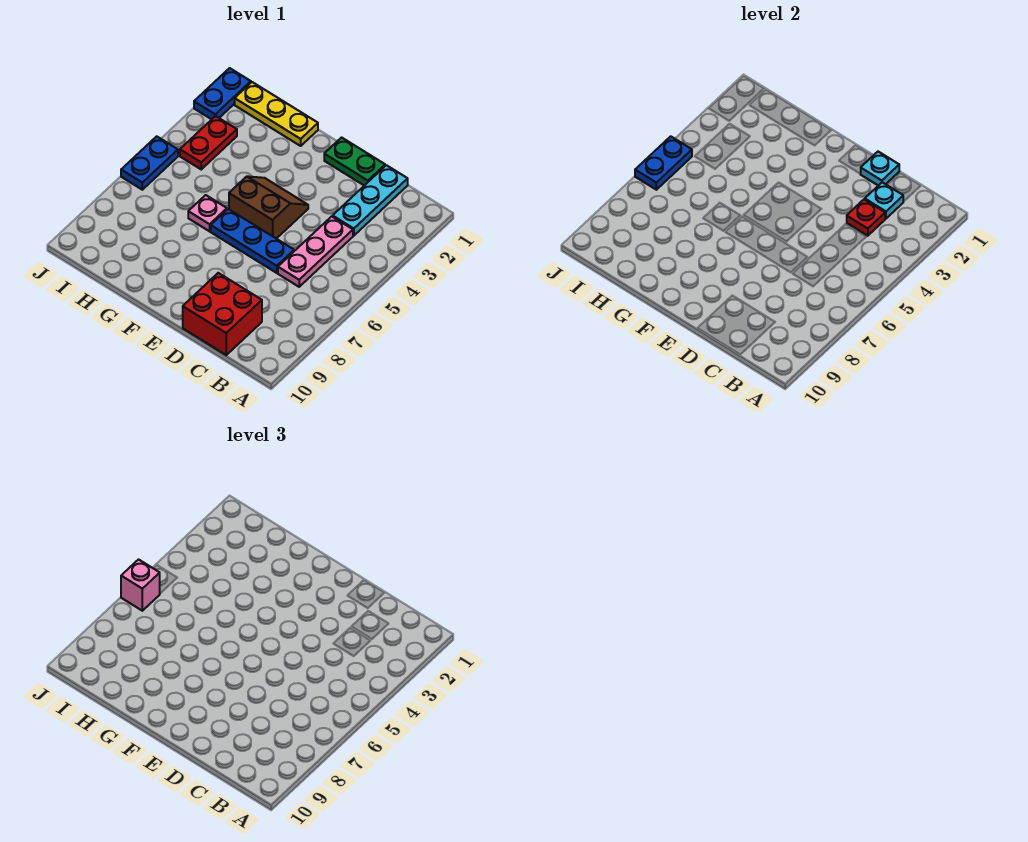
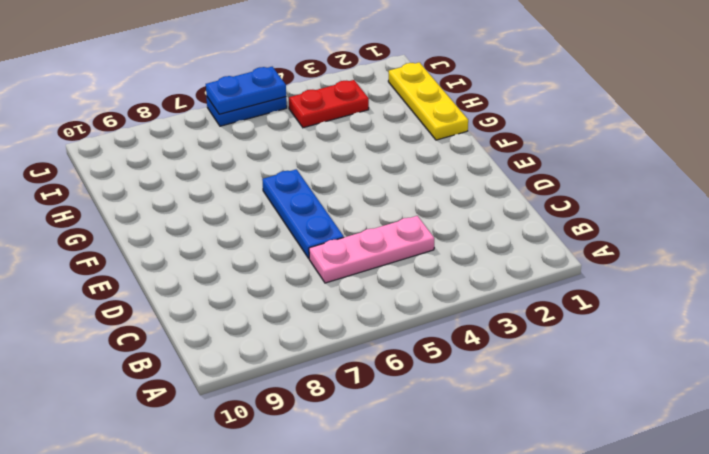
none -> cyan 1x3 plate [333,165,408,236]
none -> red 2x2 brick [183,273,262,355]
none -> green 1x2 plate [324,138,385,186]

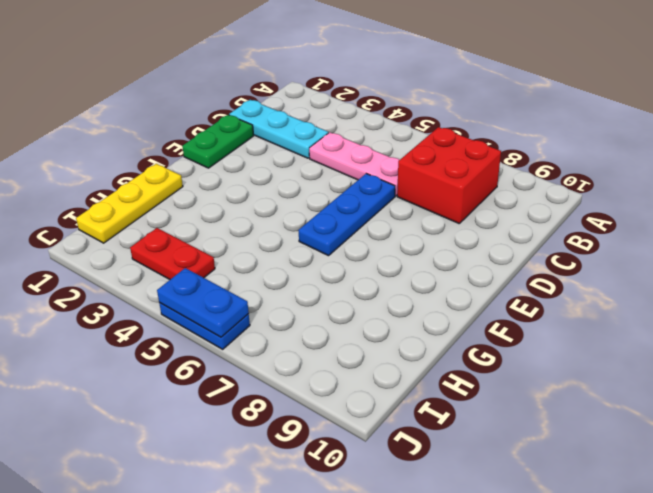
red 2x2 brick [397,127,501,223] -> red 2x2 brick moved to [183,273,262,355]
none -> brown 2x2 slope [229,176,308,239]
none -> pink 1x1 plate [188,195,227,231]
none -> blue 1x2 plate [194,68,251,119]

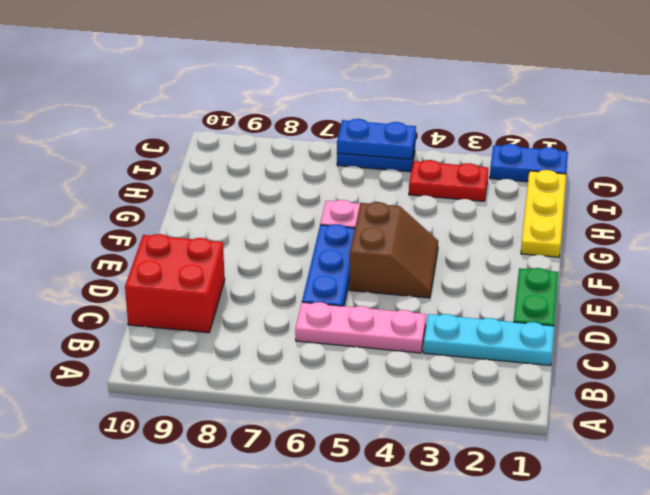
none -> cyan 1x1 plate [865,182,903,219]
none -> red 1x1 plate [847,199,885,236]
none -> cyan 1x1 plate [861,152,899,186]

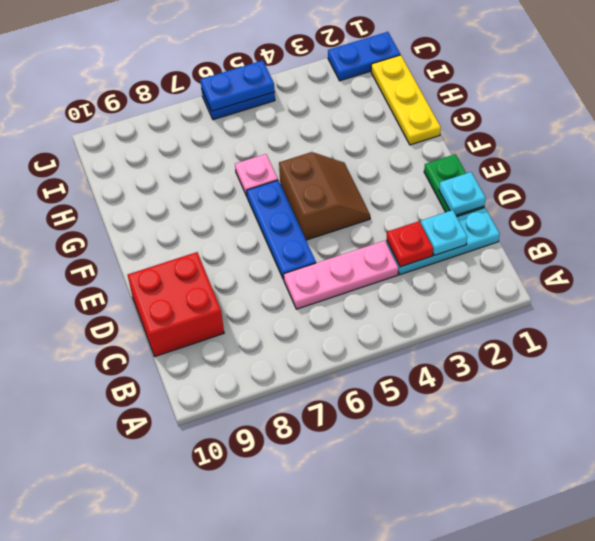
none -> red 1x2 plate [180,116,237,169]
none -> pink 1x1 brick [121,560,160,611]

